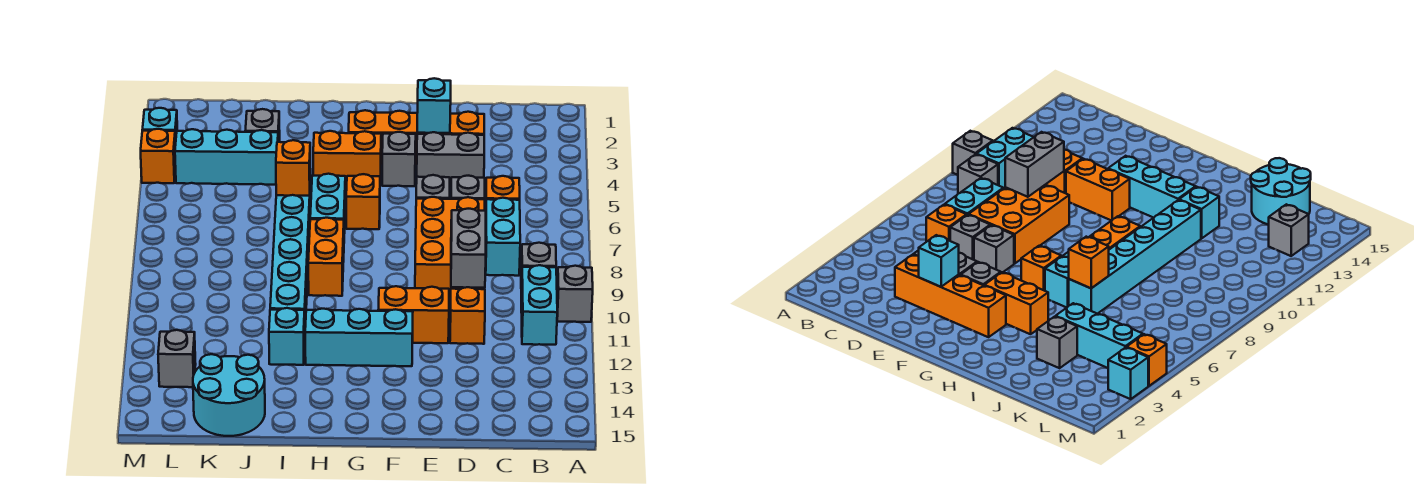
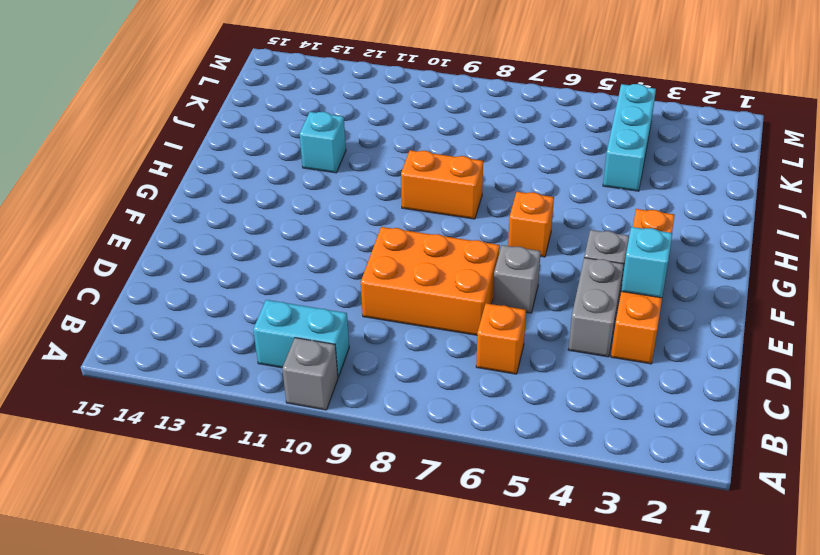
none -> grey 1x1 brick [521,243,556,293]
none -> cyan 1x2 brick [486,198,520,276]
none -> grey 1x1 brick [451,176,485,199]

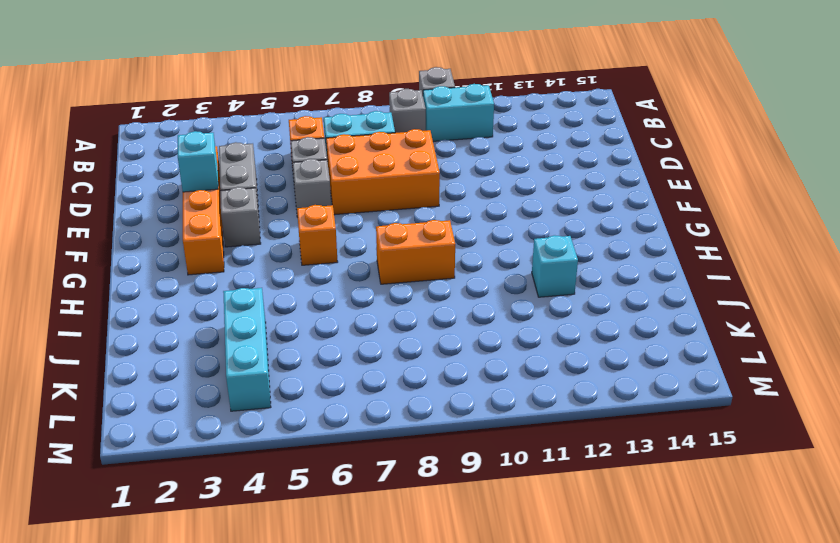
none -> orange 1x1 brick [450,287,485,344]
none -> orange 1x2 brick [378,286,449,343]
none -> cyan 1x3 brick [305,309,413,366]

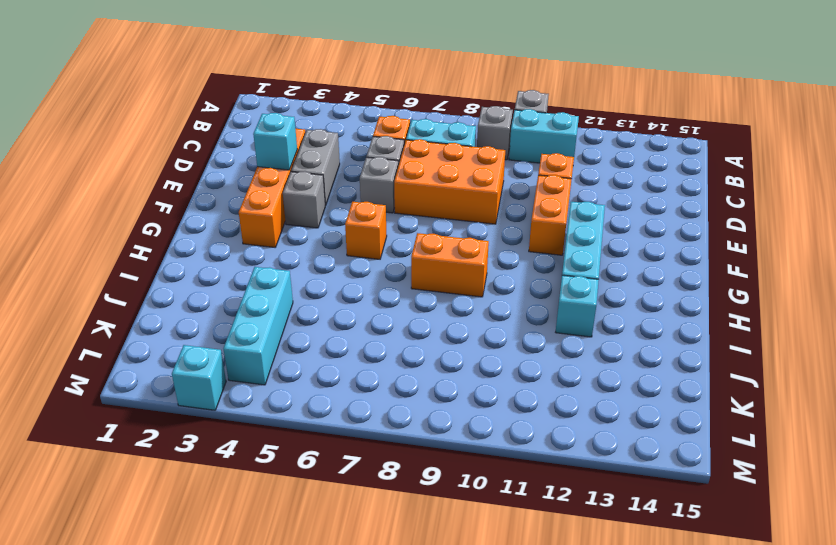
none -> orange 1x2 brick [313,131,381,186]
none -> cyan 1x2 brick [310,174,345,234]
none -> cyan 1x6 brick [270,177,311,327]

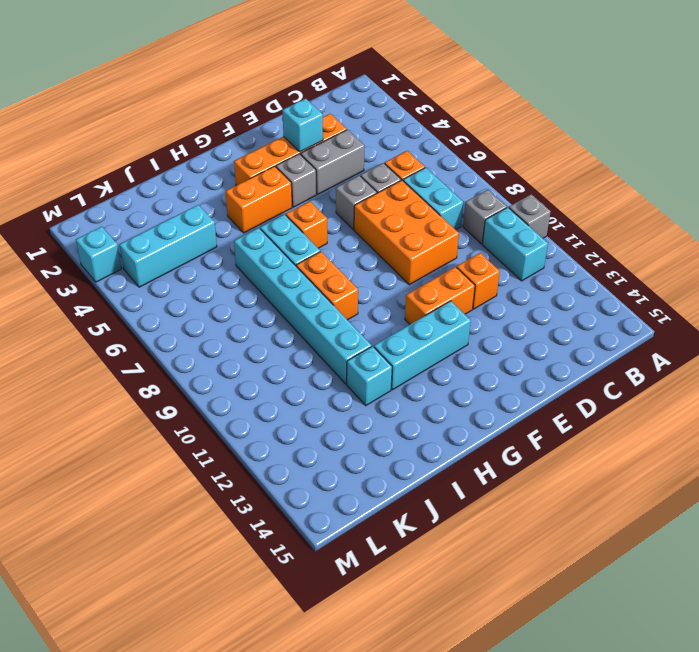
none -> grey 1x1 brick [245,109,280,142]
none -> cyan 2x2 round brick [193,354,265,436]
none -> grey 1x1 brick [158,330,196,387]

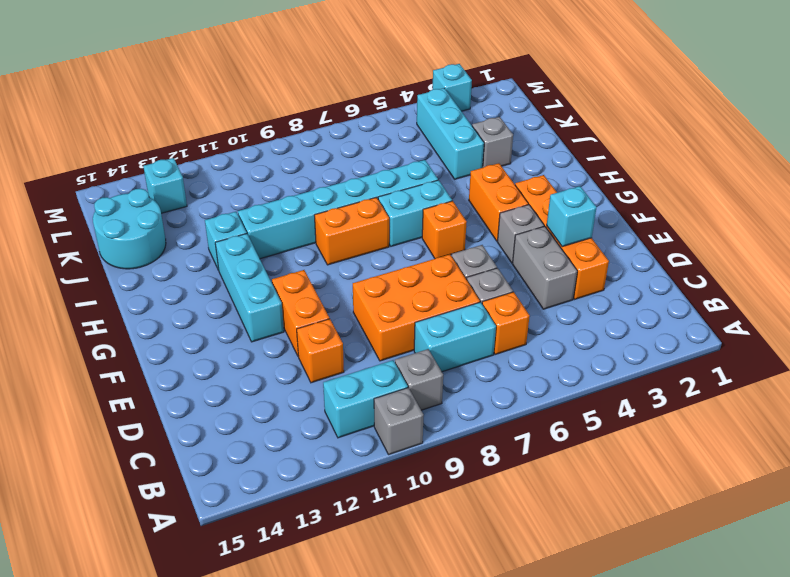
cyan 1x1 brick [143,158,187,213] -> grey 1x1 brick [158,330,196,387]
none -> orange 1x1 brick [141,129,176,183]
none -> grey 1x2 brick [451,209,486,288]
none -> orange 1x1 brick [276,140,311,196]

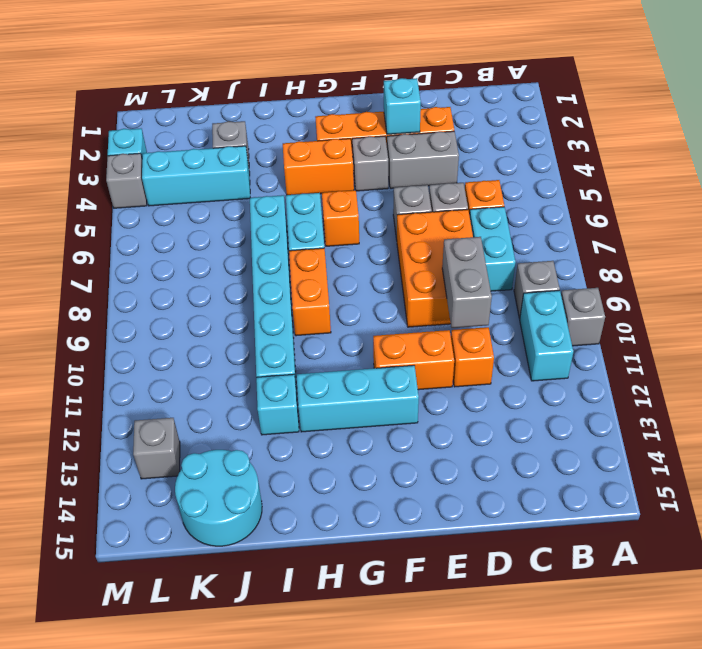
grey 1x1 brick [106,153,147,208] -> orange 1x1 brick [141,129,176,183]
none -> orange 1x1 brick [276,140,311,196]

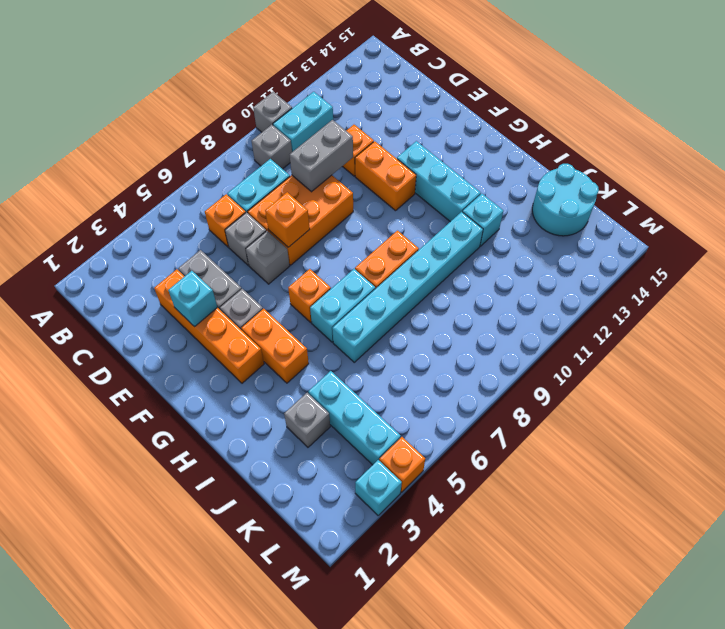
orange 1x1 brick [265,192,310,247] -> orange 1x1 brick moved to [276,140,311,196]
none -> grey 1x1 brick [158,330,196,387]

